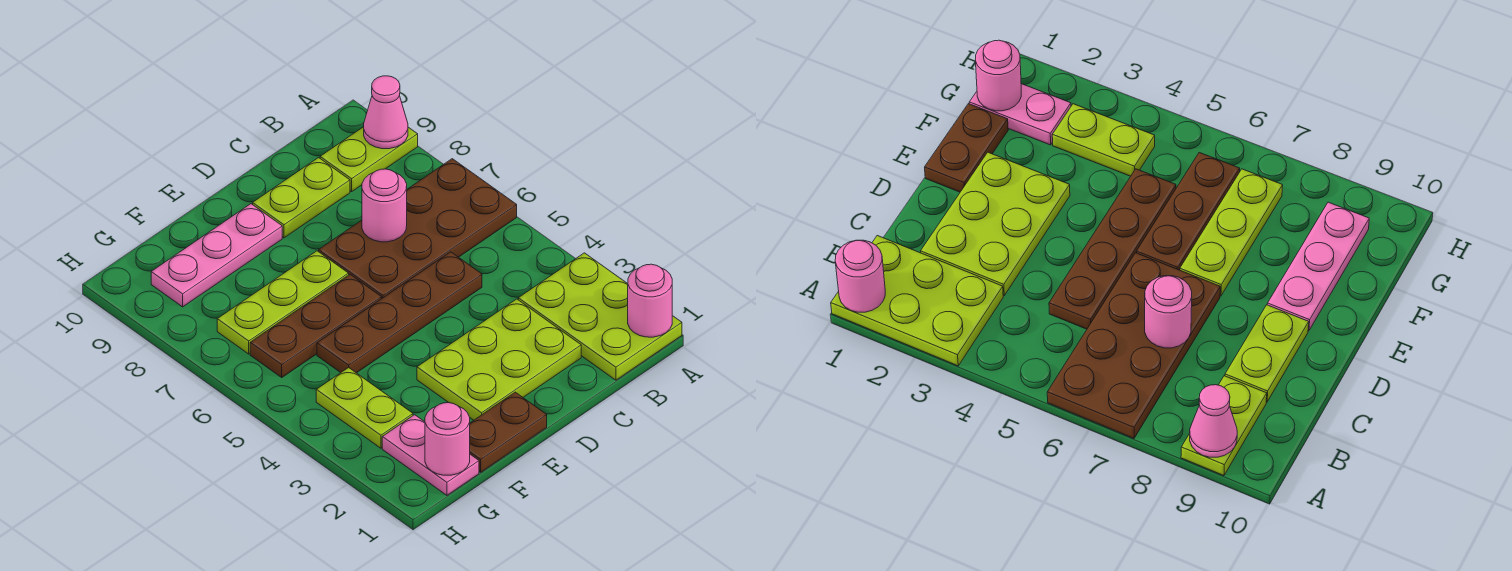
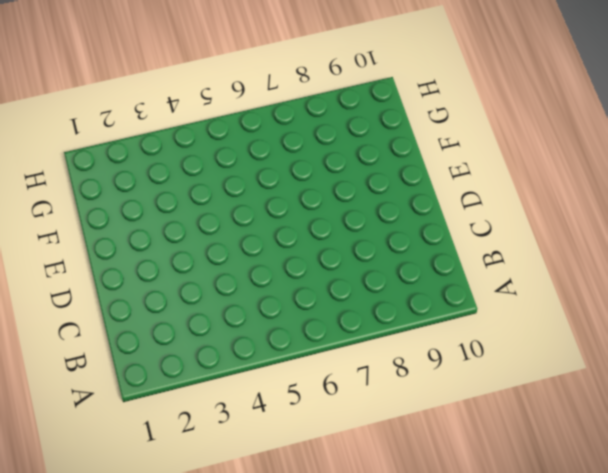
none -> lime 2x3 plate [518,253,682,380]
none -> brown 2x4 plate [319,159,517,298]
none -> lime 1x2 plate [320,127,418,192]

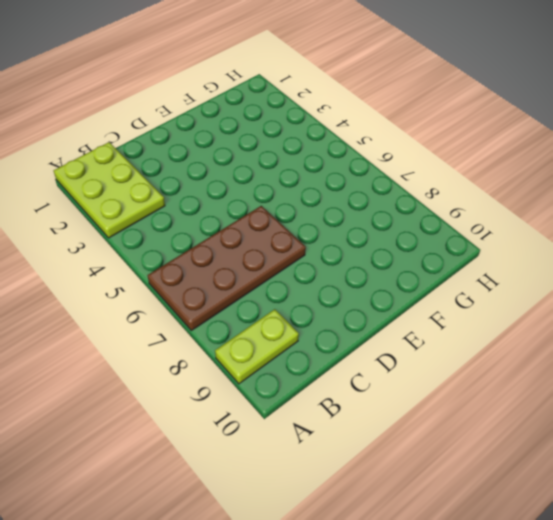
none -> lime 2x3 plate [417,299,581,420]
none -> brown 1x4 plate [317,252,482,373]
none -> lime 1x2 plate [253,158,350,238]

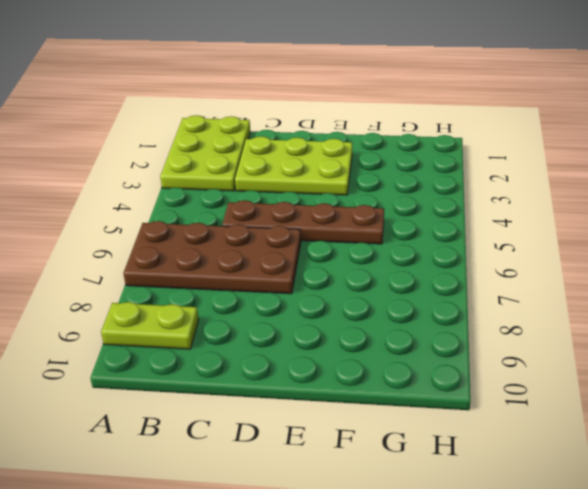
none -> lime 1x2 plate [253,158,350,238]
none -> brown 1x2 plate [470,392,547,472]
none -> brown 1x3 plate [250,275,382,377]

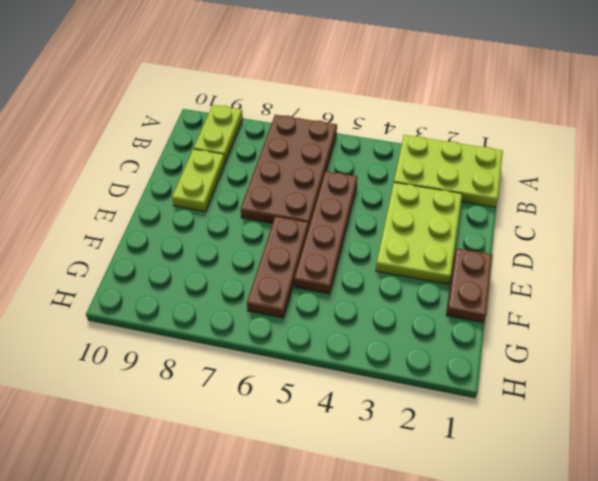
none -> lime 1x3 plate [217,251,349,354]
none -> pink 1x3 plate [151,204,282,307]
none -> pink 1x2 plate [382,415,479,495]

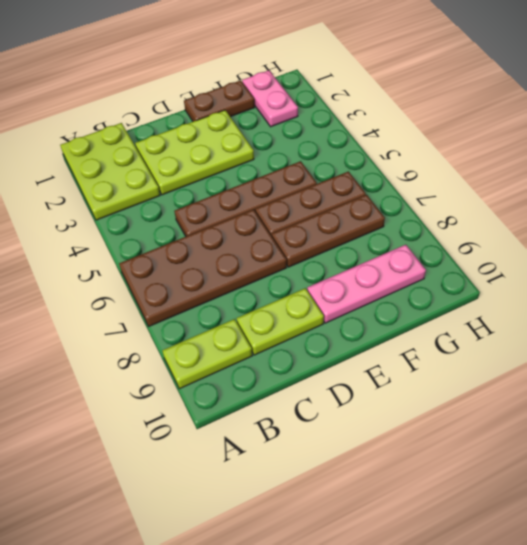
brown 1x3 plate [272,195,385,267] -> lime 1x3 plate [217,251,349,354]
none -> lime 1x2 plate [316,367,413,448]
none -> pink 1x1 round brick [628,264,672,337]
none -> pink 1x1 cone [364,76,408,149]

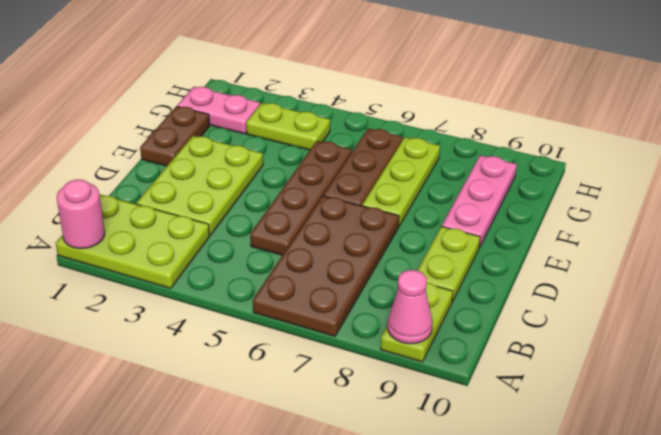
none -> pink 1x1 round brick [362,169,407,242]
none -> pink 1x1 round brick [425,403,470,475]

